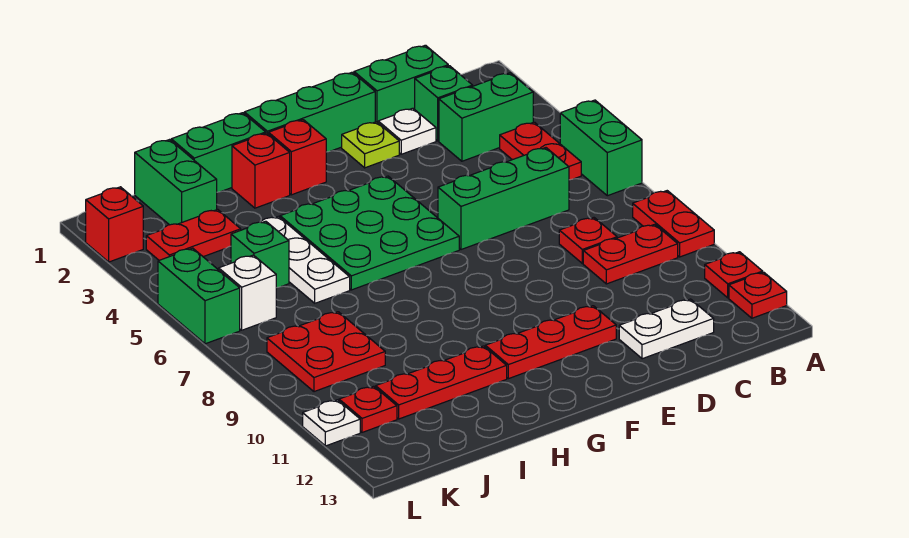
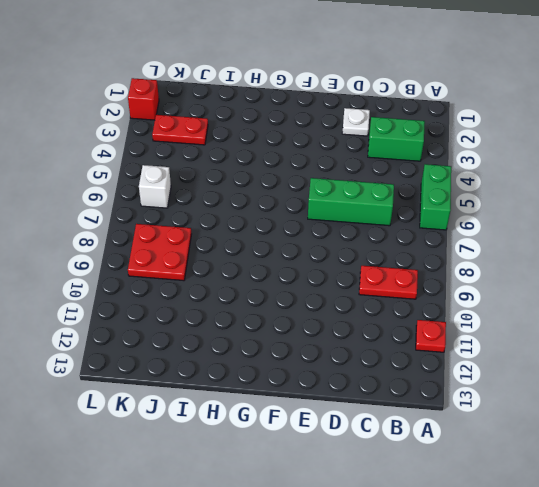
none -> red 1x2 plate [633,191,714,257]
none -> red 1x1 plate [729,272,787,318]
none -> red 1x2 plate [500,122,581,180]
none -> green 1x2 brick [354,45,448,122]

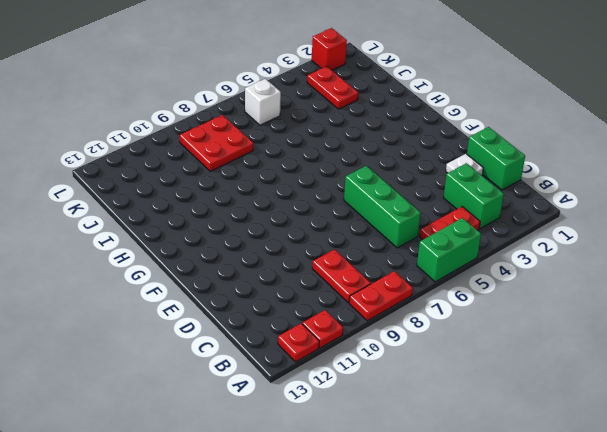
none -> green 1x1 brick [415,66,473,141]
none -> red 1x1 plate [559,218,617,263]
none -> white 1x2 plate [619,299,714,359]
none -> green 1x3 brick [244,72,375,152]

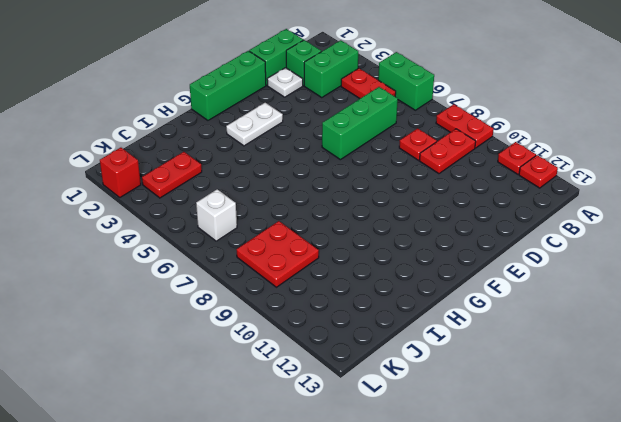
white 1x2 plate [226,103,283,146] -> white 1x2 plate moved to [619,299,714,359]
none -> lime 1x1 plate [342,122,399,168]
none -> red 1x3 plate [485,306,616,379]
none -> green 3x3 plate [280,176,459,290]
none -> red 1x1 brick [269,120,326,195]

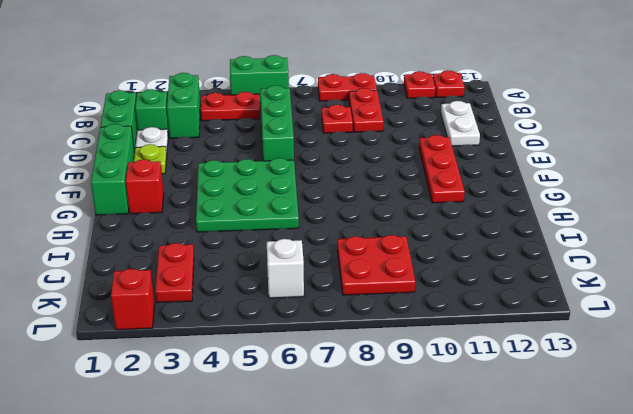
none -> green 1x2 brick [171,113,266,192]
none -> red 1x1 brick [232,133,290,208]
none -> red 1x3 plate [376,346,507,419]
none -> white 1x3 plate [261,216,350,303]

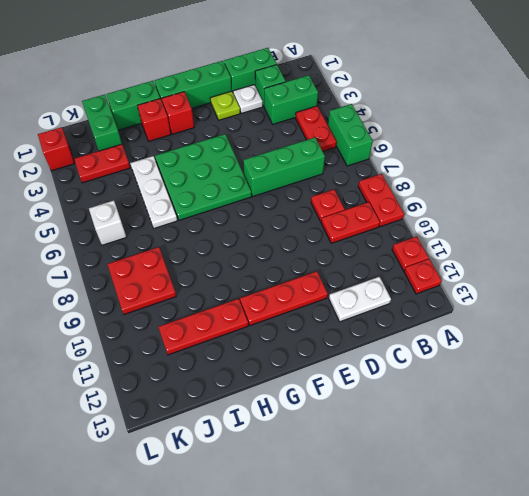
none -> green 1x1 brick [231,221,289,288]
none -> red 1x1 plate [339,386,397,432]
none -> green 1x2 brick [158,248,240,344]
none -> white 1x1 plate [303,400,360,446]

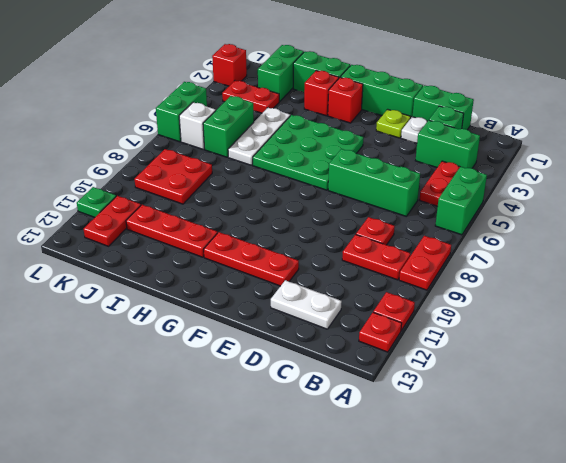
green 1x2 brick [203,96,254,157] -> green 1x1 brick [231,221,289,288]
red 1x2 plate [84,196,141,246] -> red 1x1 plate [339,386,397,432]
green 1x1 plate [77,187,116,217] -> white 1x1 plate [303,400,360,446]

